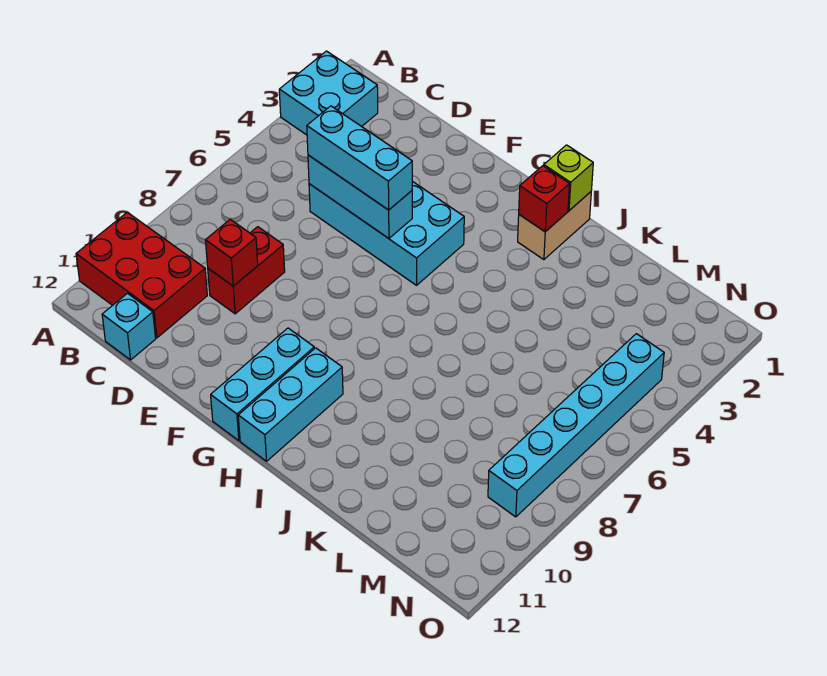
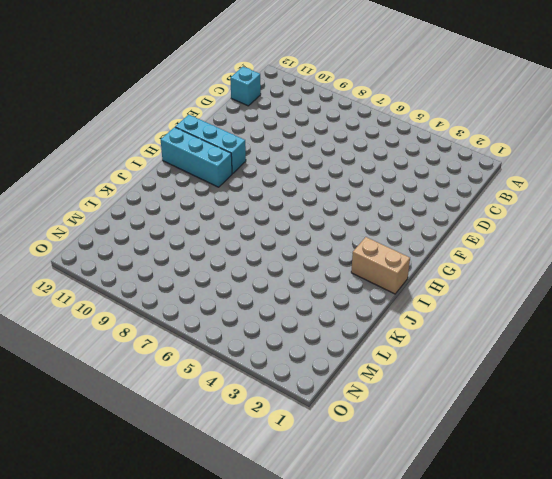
none -> cyan 2x2 brick [279,51,378,135]
none -> red 2x3 brick [76,212,207,338]
none -> cyan 2x4 brick [309,181,464,285]

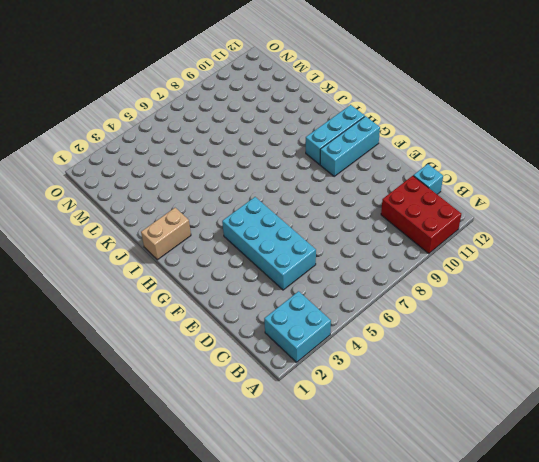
none -> red 1x2 brick [208,227,285,314]
none -> cyan 1x6 brick [488,334,664,517]
none -> cyan 1x3 brick [308,155,412,238]

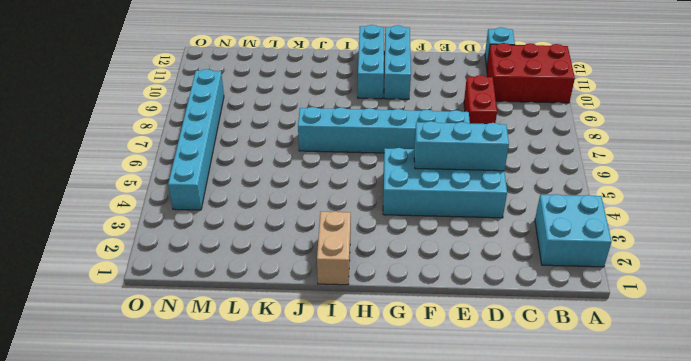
cyan 1x6 brick [298,107,470,153] -> none
none -> red 1x1 brick [205,219,258,286]
none -> lime 1x1 brick [544,145,593,210]
none -> red 1x1 brick [519,166,570,232]

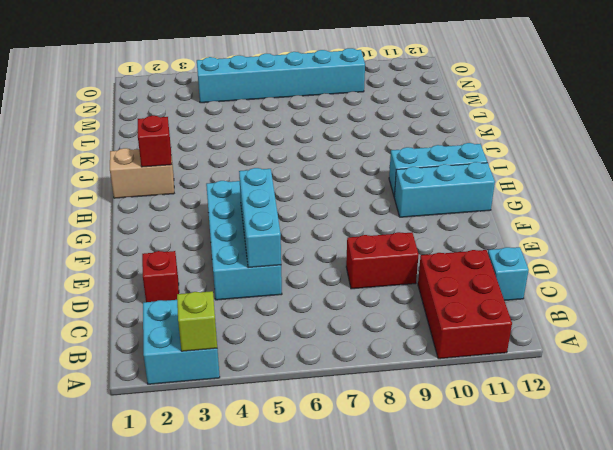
lime 1x1 brick [177,291,217,351] -> lime 1x1 brick moved to [544,145,593,210]
red 1x1 brick [142,251,179,302] -> red 1x1 brick moved to [205,219,258,286]
none -> cyan 1x3 brick [307,106,412,210]

